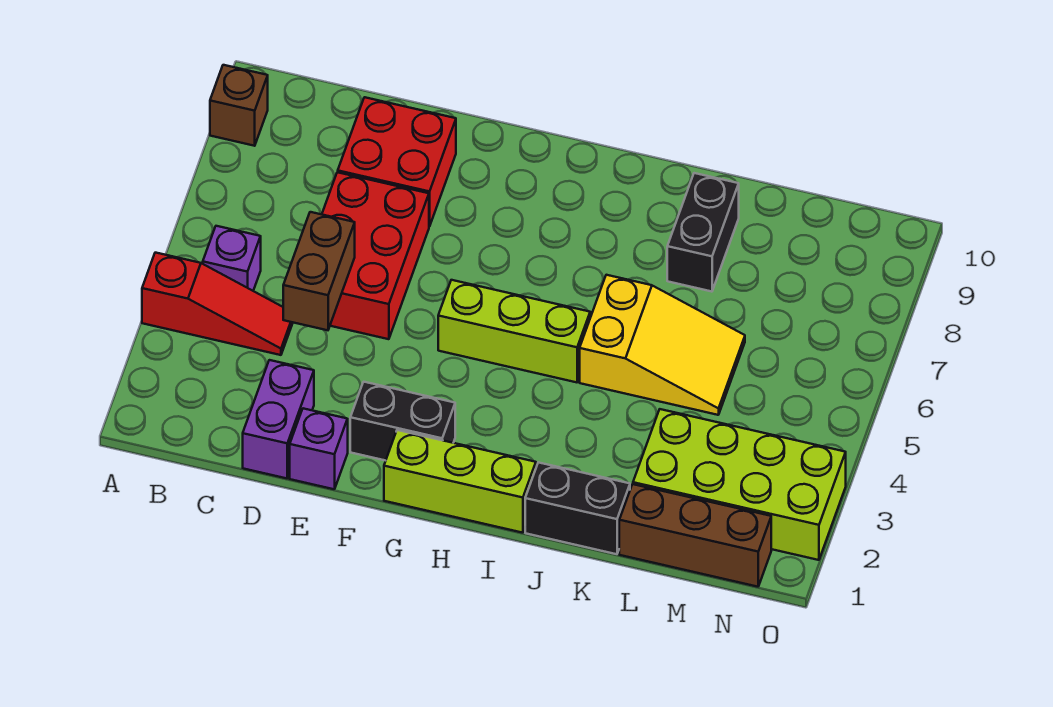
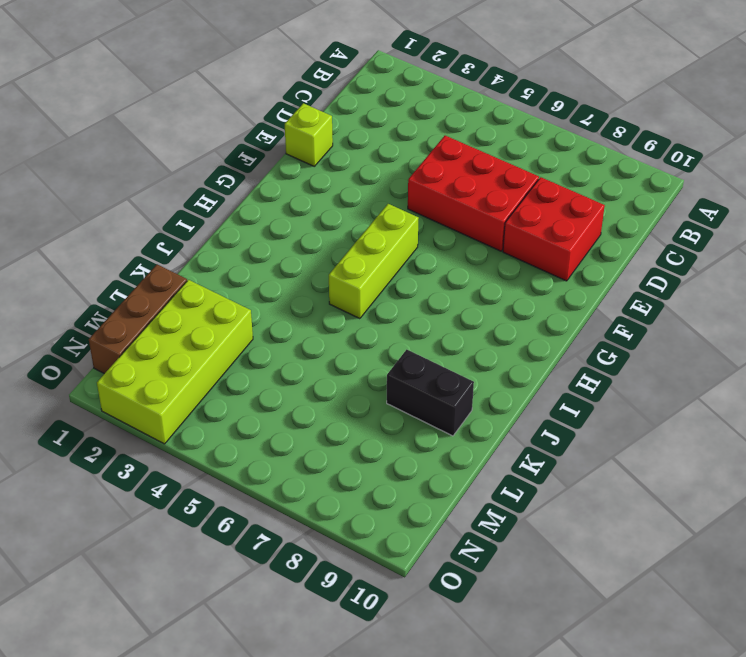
lime 1x1 brick [285,103,333,166] -> purple 1x1 brick [290,408,348,489]
none -> red 1x3 slope [142,253,293,355]
none -> brown 1x1 brick [210,65,268,146]
none -> purple 1x1 brick [203,226,261,291]

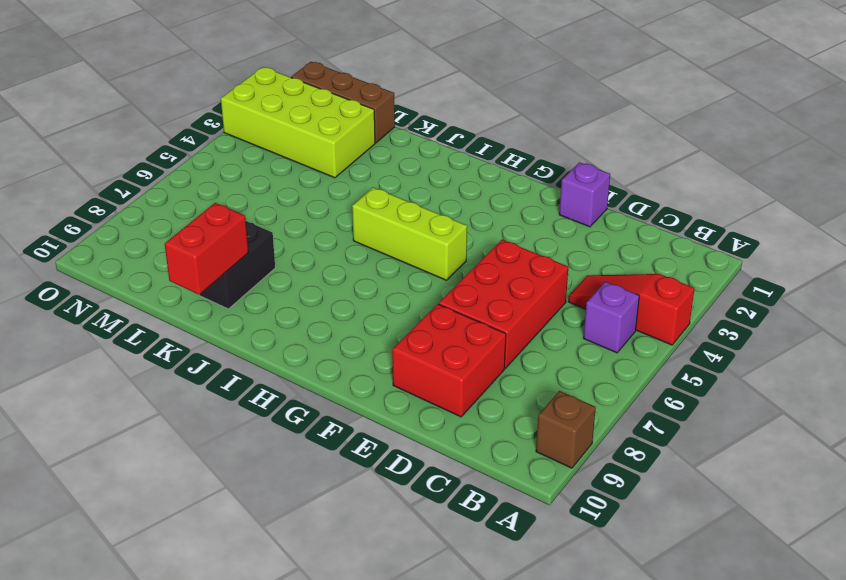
red 1x2 brick [165,203,248,294] -> none
none -> purple 1x2 brick [243,360,314,478]
none -> black 1x2 brick [350,382,455,461]
none -> lime 1x3 brick [384,430,536,533]

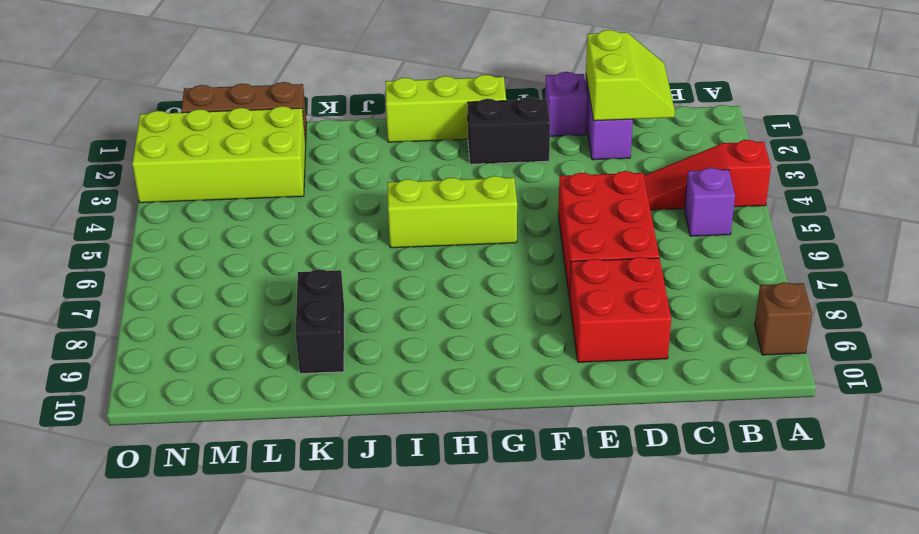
lime 2x2 slope [586,30,675,121] -> none
none -> black 1x2 brick [525,462,630,554]
none -> yellow 2x3 slope [580,275,745,415]
none -> brown 1x2 brick [283,212,355,330]

